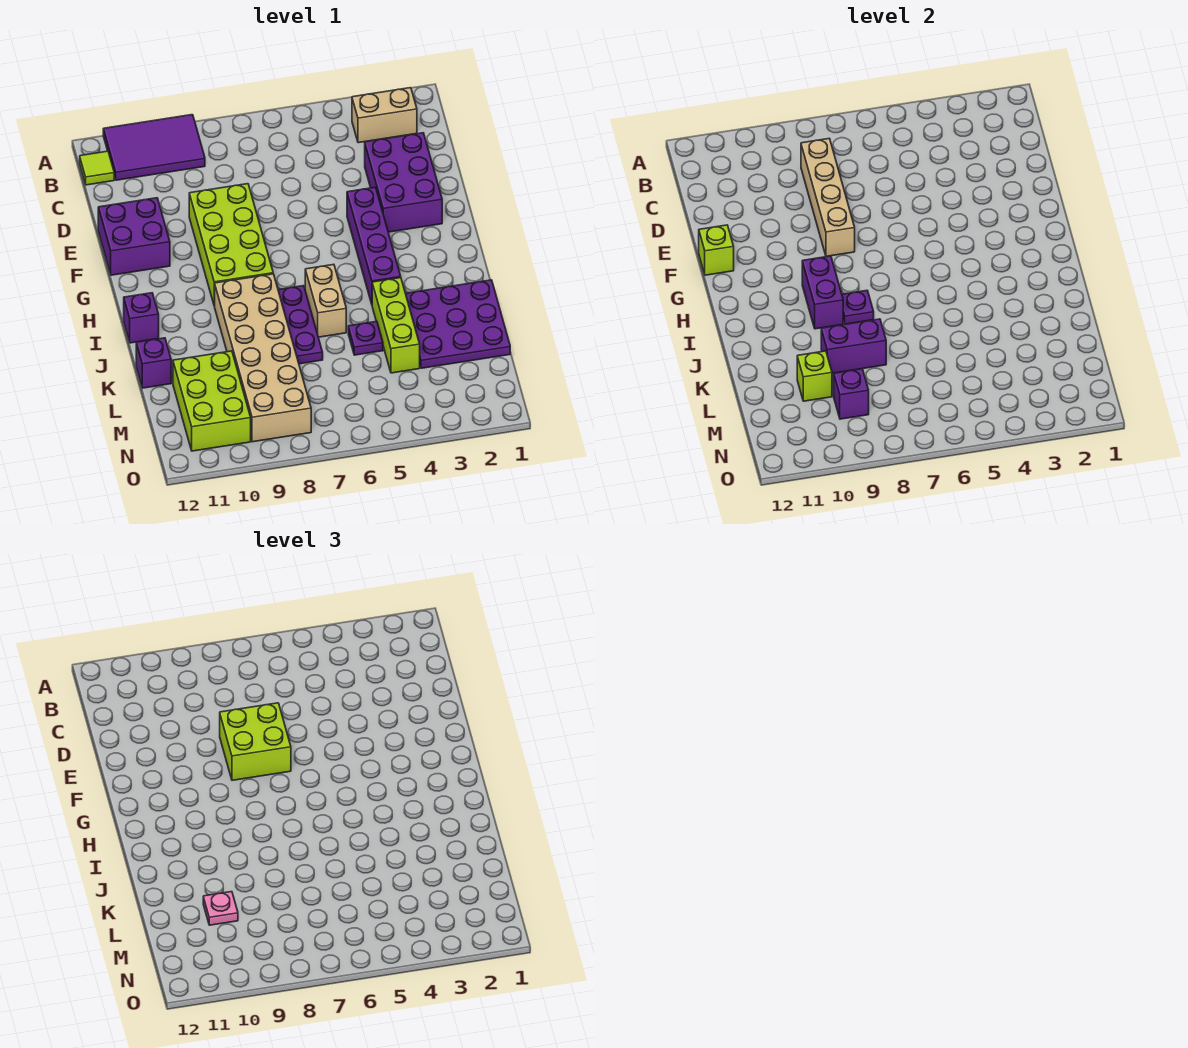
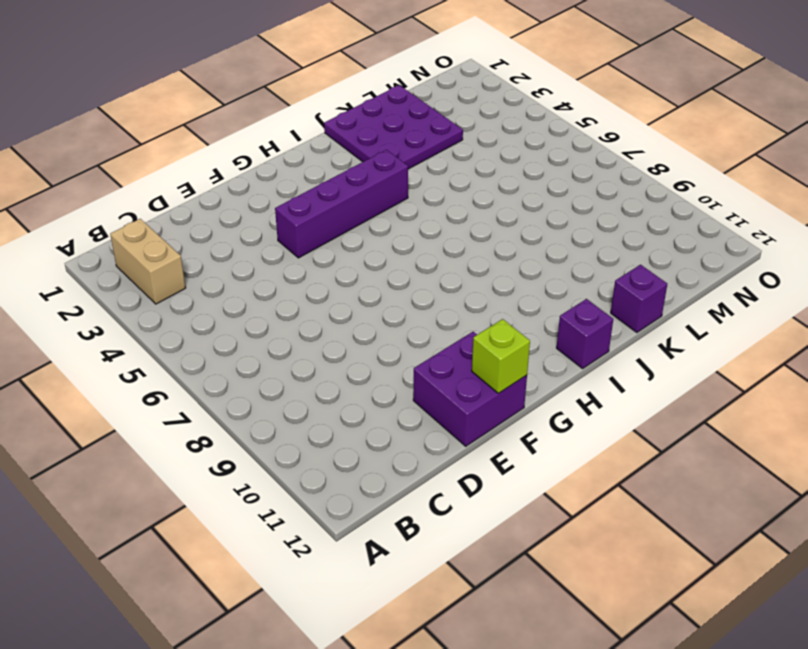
none -> purple 2x3 tile [103,115,205,180]
none -> lime 1x1 tile [80,151,114,185]
none -> purple 2x3 brick [365,133,442,232]

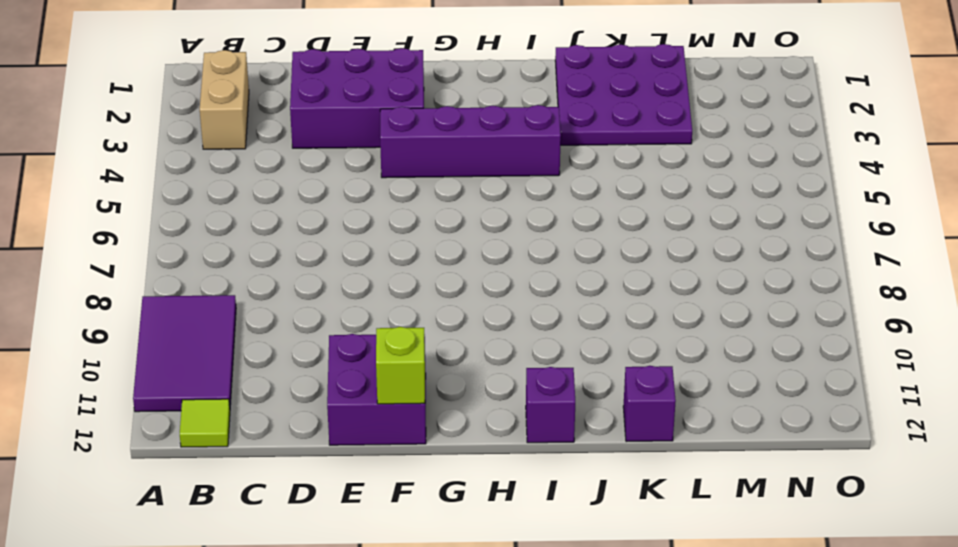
none -> lime 2x4 brick [189,184,273,306]
none -> tan 1x2 brick [305,265,346,337]
none -> purple 1x3 plate [278,286,323,364]

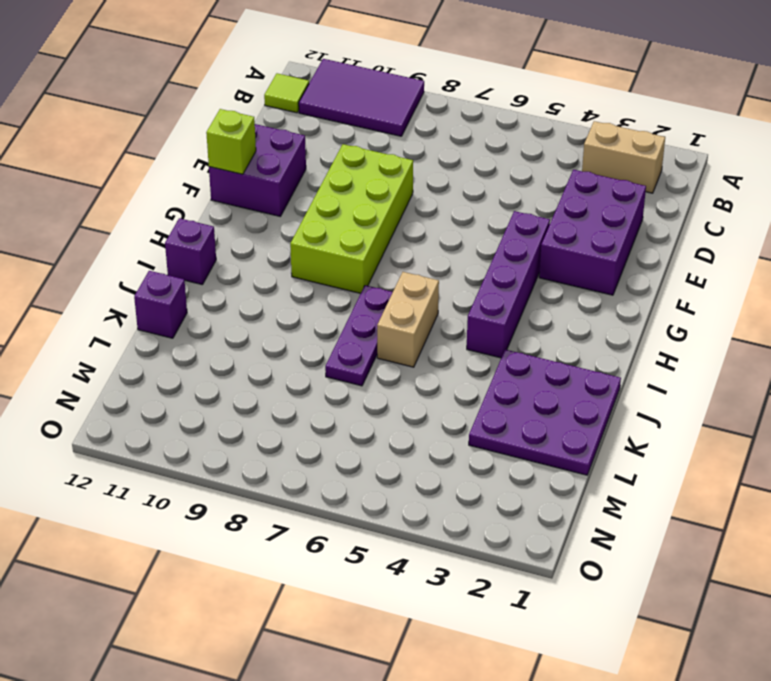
none -> tan 2x6 brick [215,274,311,442]
none -> lime 1x3 brick [372,278,420,373]
none -> purple 1x1 plate [348,321,383,355]

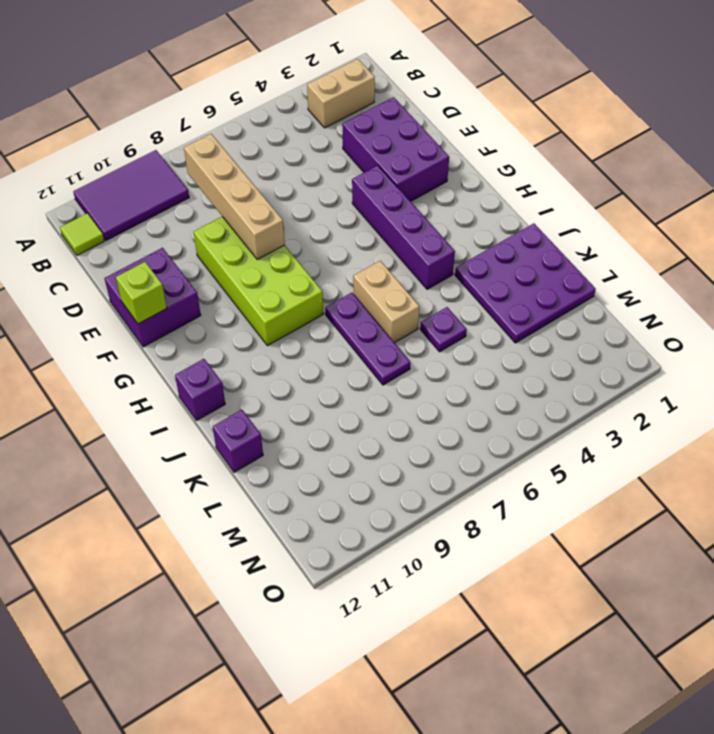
none -> tan 2x6 brick [215,274,311,442]
none -> lime 1x3 brick [372,278,420,373]
none -> lime 2x3 brick [173,351,251,451]

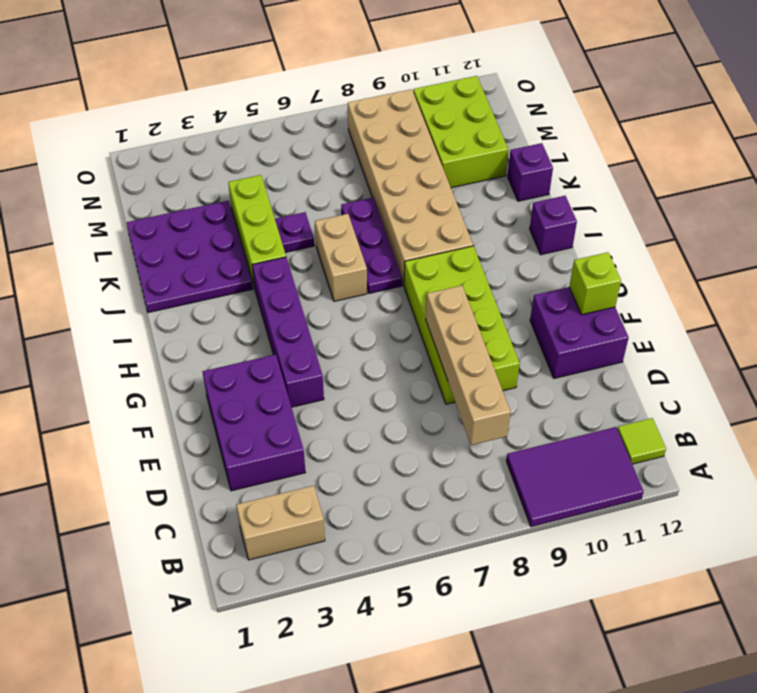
none -> purple 1x2 brick [802,256,843,329]
none -> purple 1x1 plate [842,290,874,324]
none -> purple 1x2 brick [821,319,886,373]

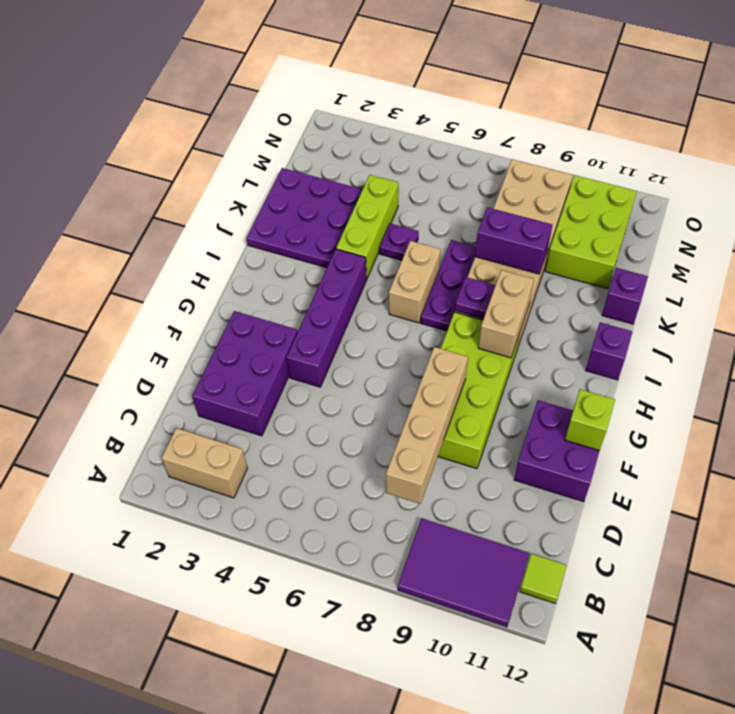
tan 1x2 brick [478,270,534,358] -> purple 1x2 brick [802,256,843,329]
none -> lime 1x1 brick [797,351,832,401]
none -> purple 1x1 brick [834,369,869,419]
none -> lime 2x2 brick [220,703,291,780]

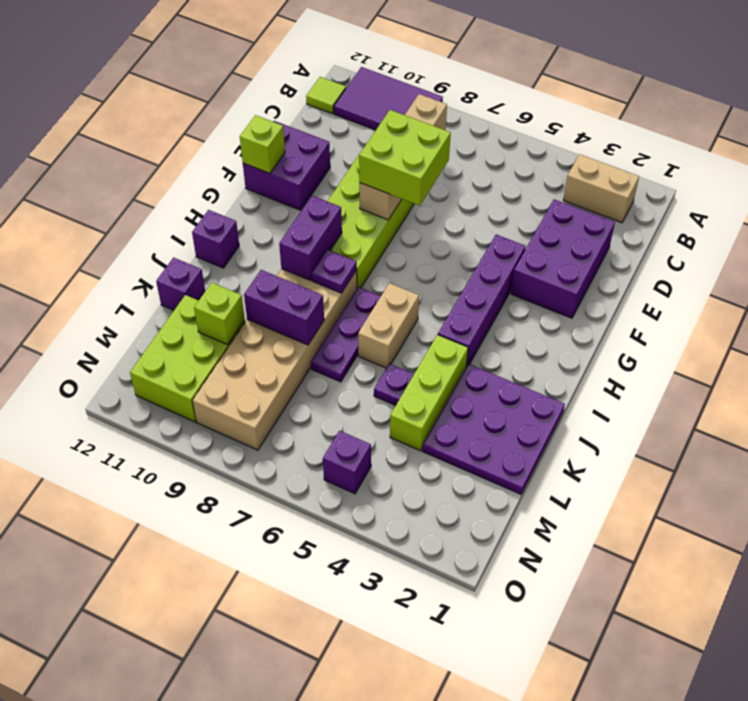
purple 1x1 brick [323,431,371,494] -> purple 1x1 brick moved to [834,369,869,419]
none -> pink 1x1 plate [203,892,238,925]

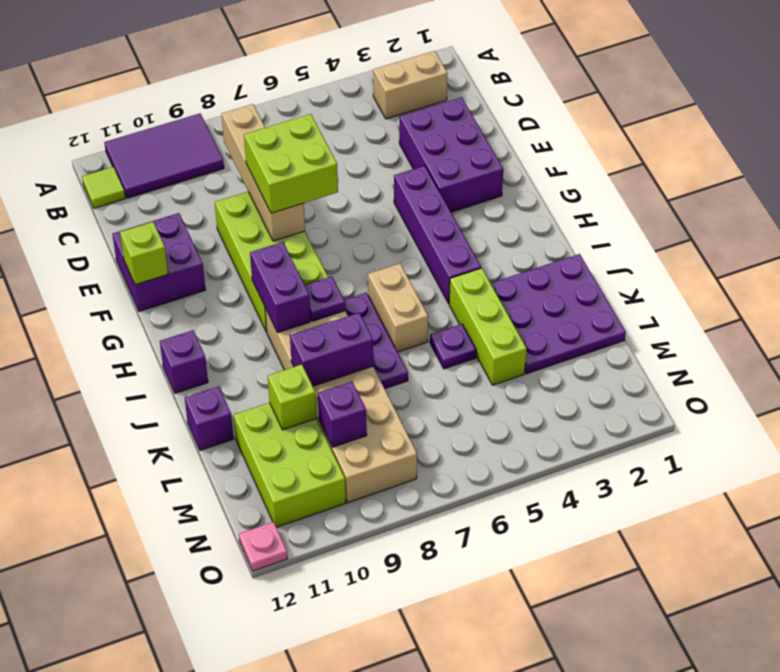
pink 1x1 plate [239,522,287,571] -> pink 1x1 plate moved to [203,892,238,925]

